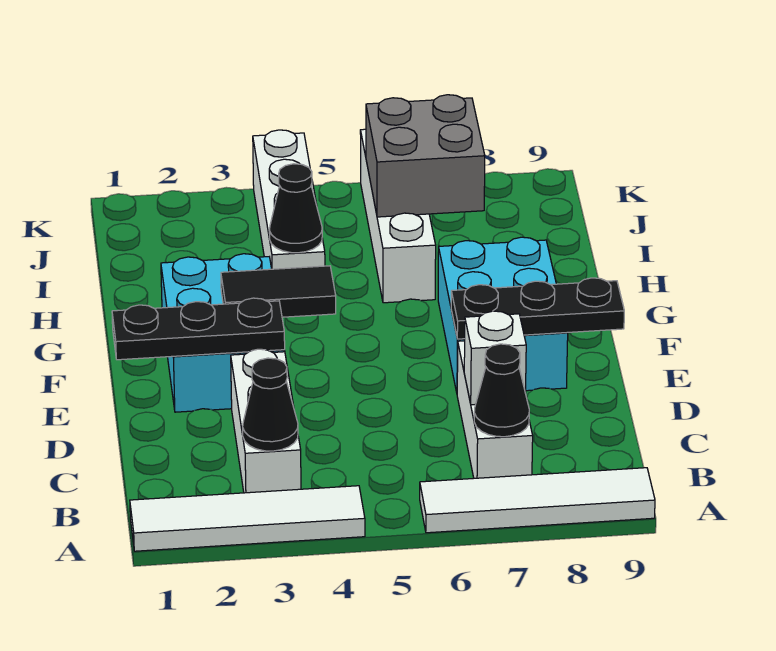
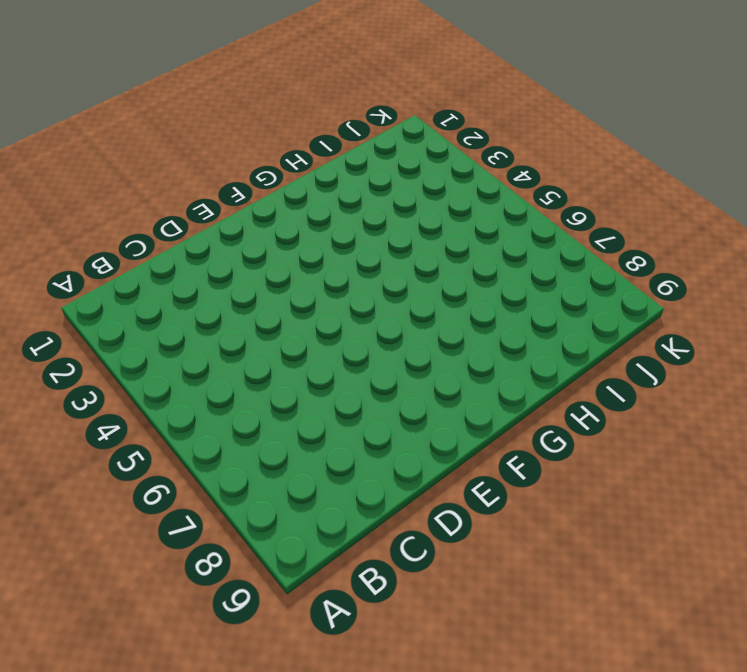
none -> white 1x4 tile [130,486,365,551]
none -> white 1x4 tile [420,468,655,533]
none -> white 1x3 brick [231,349,301,493]

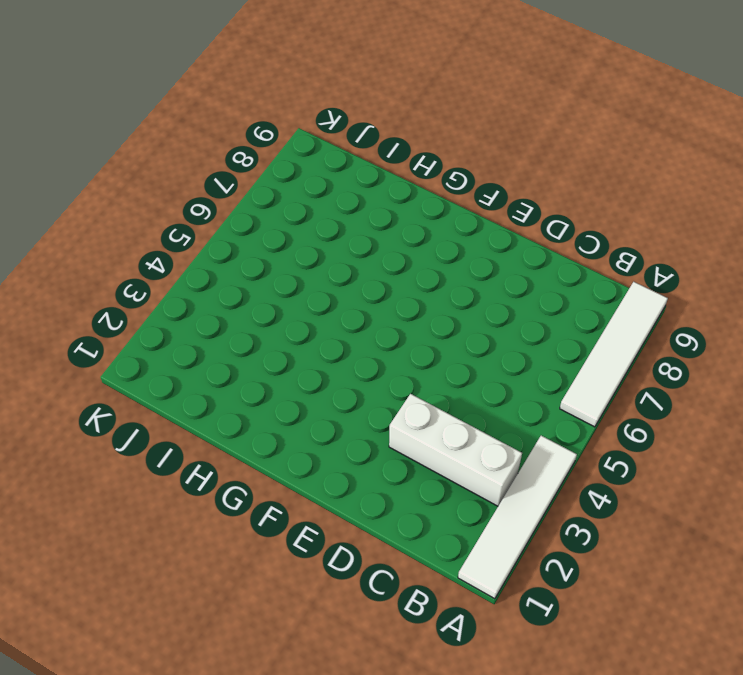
none -> white 1x3 brick [457,341,533,478]
none -> cyan 2x3 brick [161,254,285,412]
none -> cyan 2x3 brick [438,237,568,392]

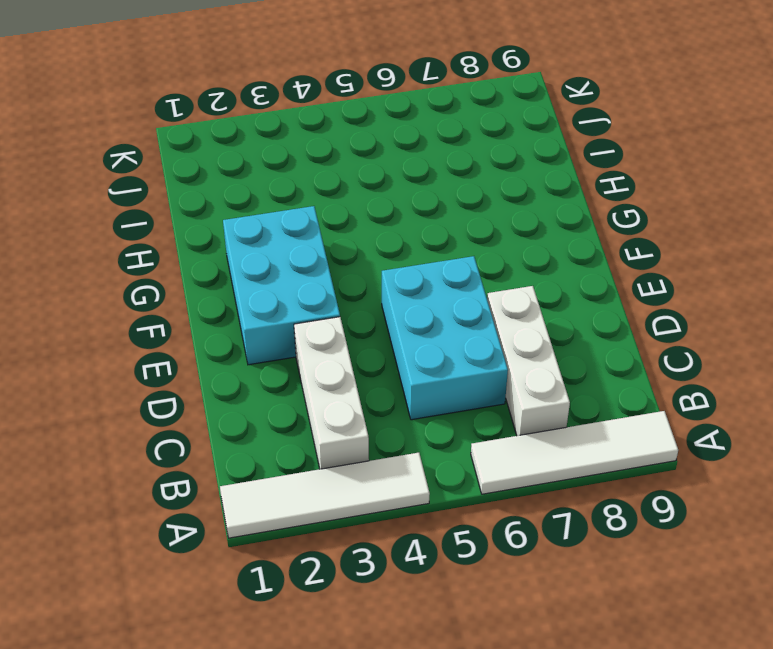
cyan 2x3 brick [382,256,508,420] -> cyan 2x3 brick moved to [438,237,568,392]
none -> white 1x4 brick [253,130,325,269]
none -> white 1x4 brick [360,129,436,303]
none -> black 1x1 cone [243,358,298,451]

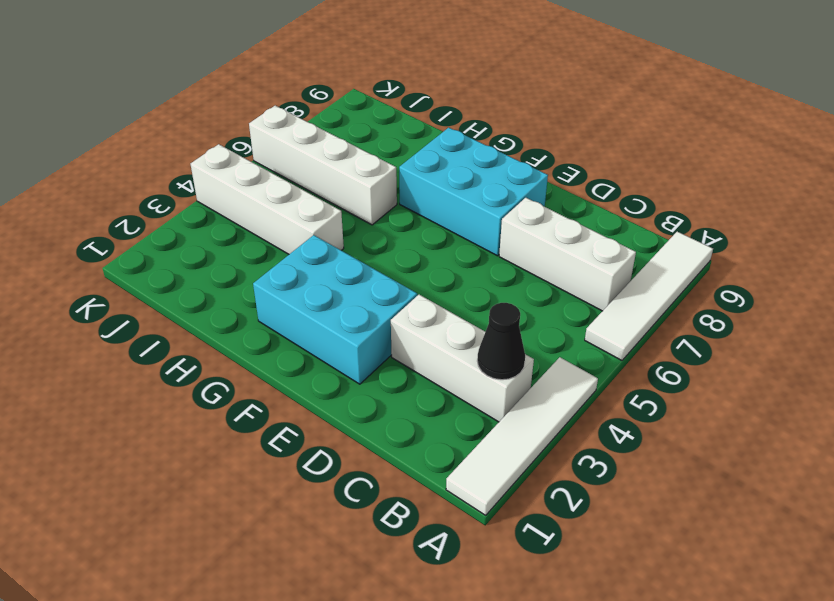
none -> black 1x1 cone [474,344,529,437]
none -> white 1x1 brick [464,311,526,405]
none -> black 1x3 plate [112,298,285,360]

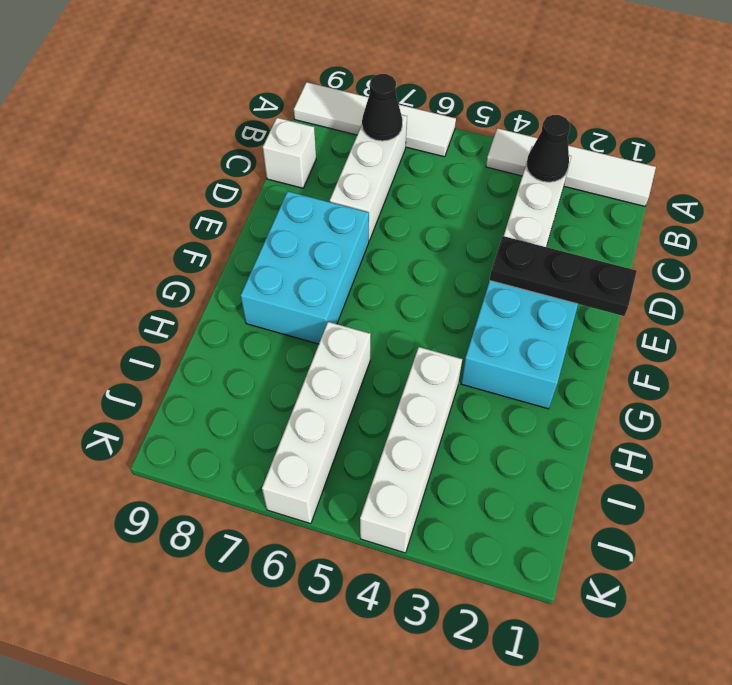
white 1x1 brick [263,118,316,188] -> white 1x1 brick moved to [464,311,526,405]
none -> black 1x3 plate [451,278,624,339]
none -> black 1x2 tile [221,266,336,317]
none -> black 1x1 cone [269,164,322,253]

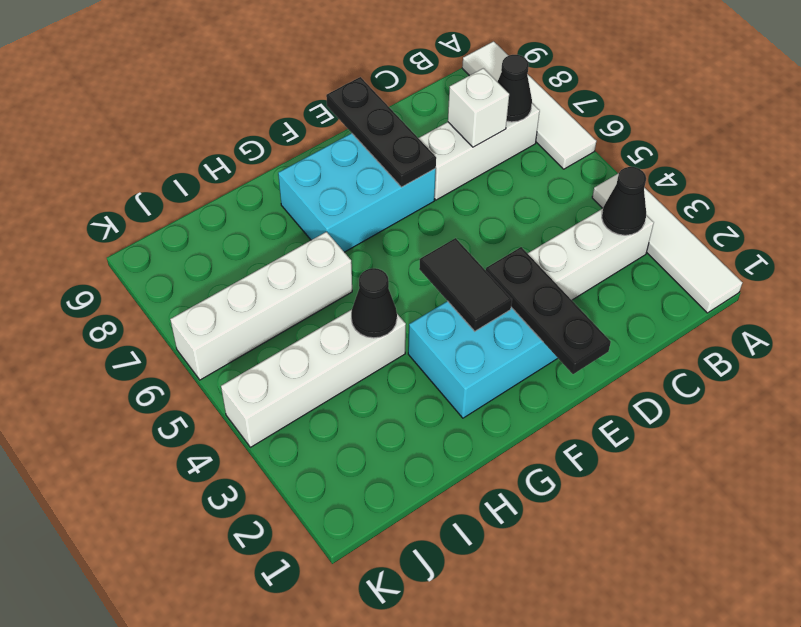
none -> grey 2x2 brick [366,95,485,217]

